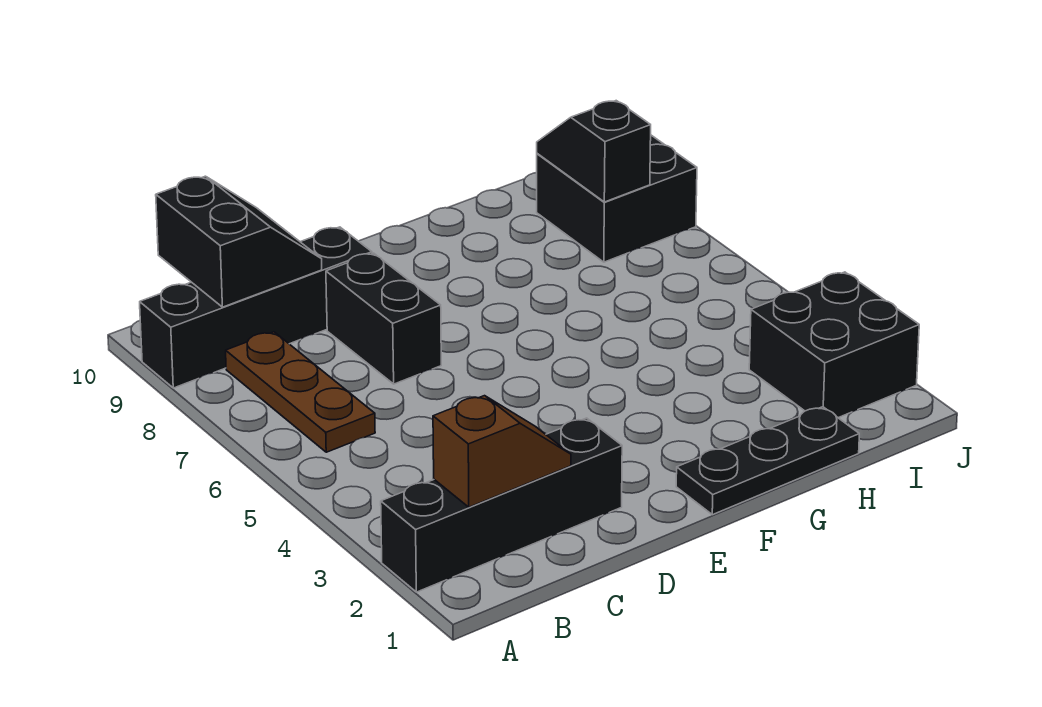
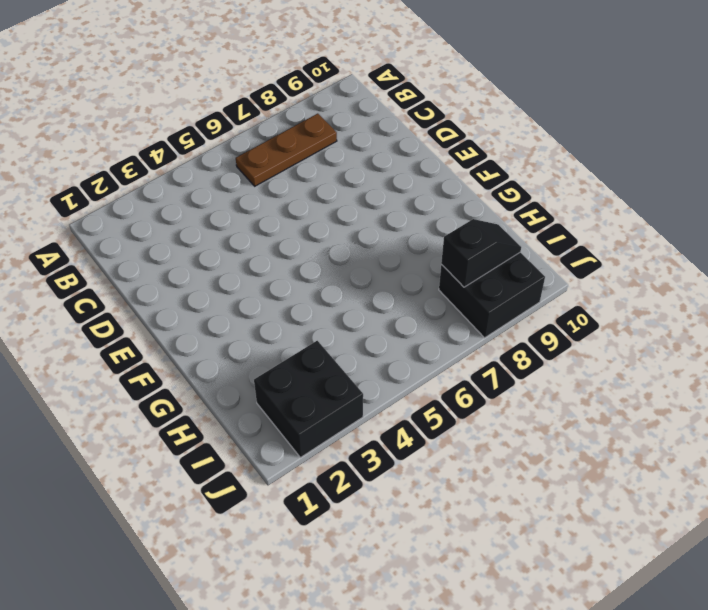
none -> black 1x4 brick [381,418,622,592]
none -> black 1x4 brick [140,227,372,388]

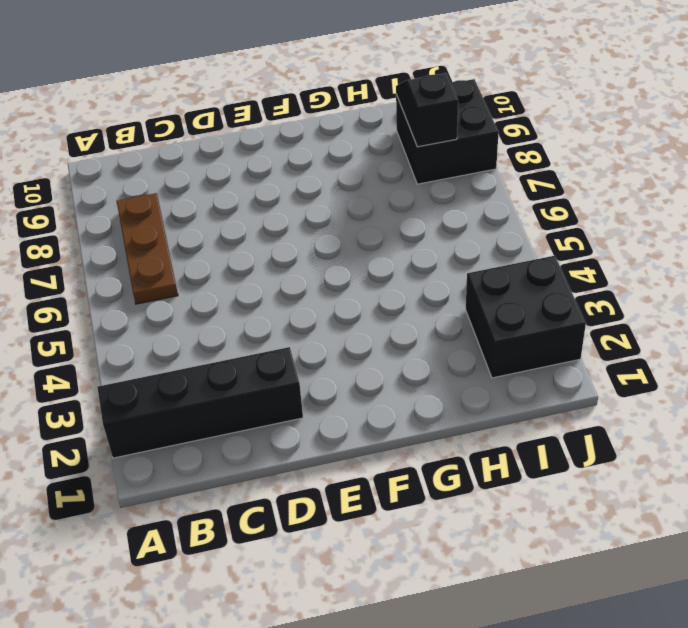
none -> black 1x4 brick [140,227,372,388]
none -> black 1x2 brick [326,253,441,384]

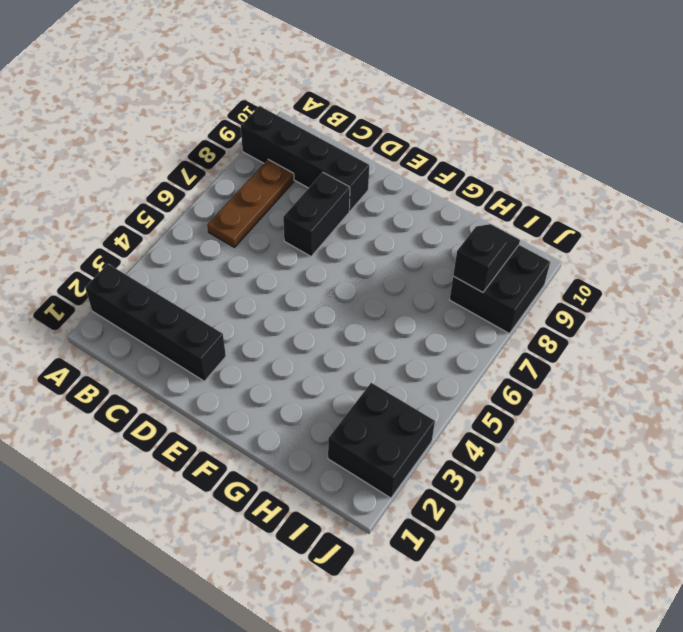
none -> black 1x3 plate [676,407,859,515]
none -> brown 1x2 slope [433,396,571,507]

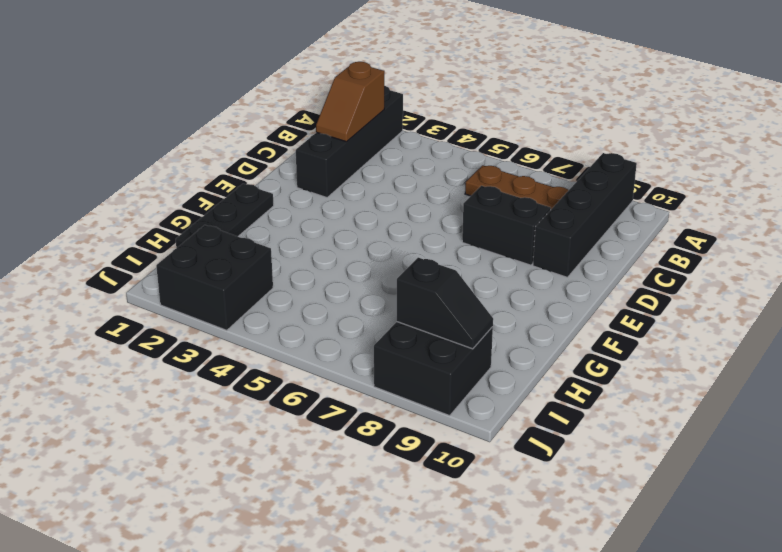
none -> black 2x2 slope [156,176,322,307]

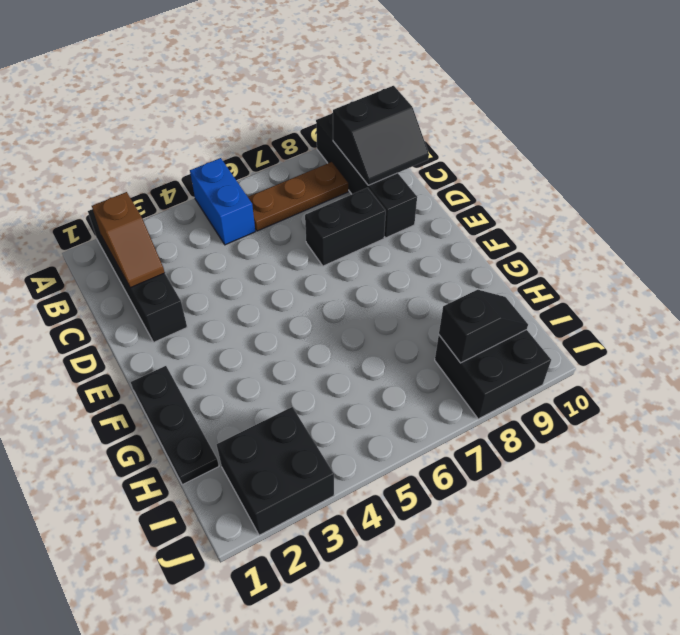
blue 1x2 brick [190,158,255,245] -> none

